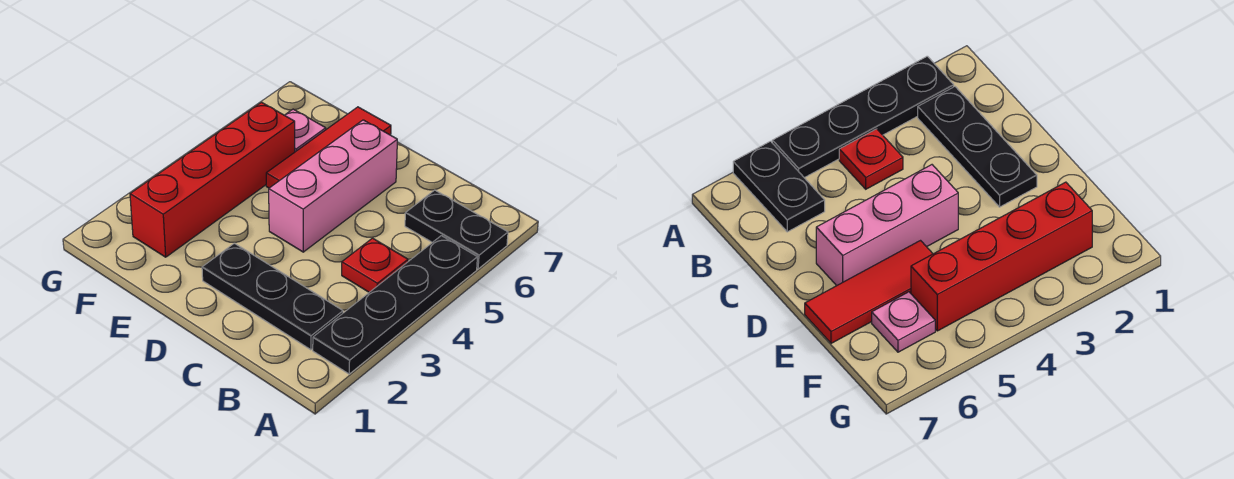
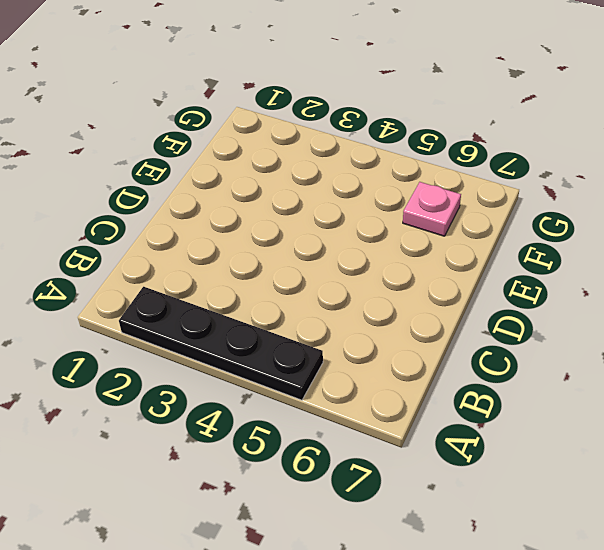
none -> black 1x2 plate [405,190,508,269]
none -> black 1x3 plate [202,243,343,350]

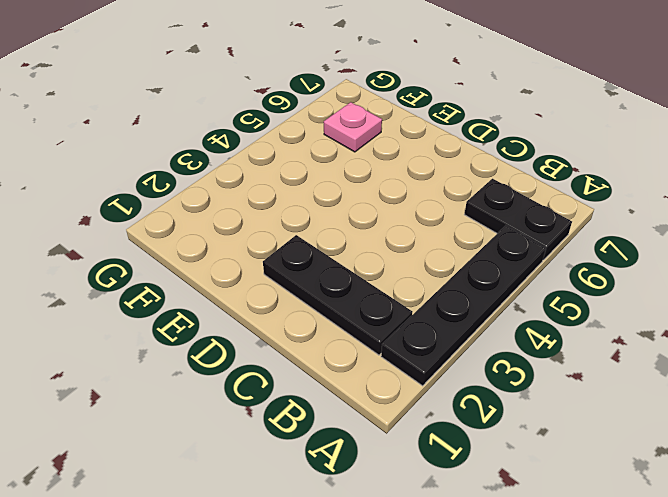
none -> red 1x1 plate [342,238,408,292]
none -> pink 1x3 brick [269,120,397,252]

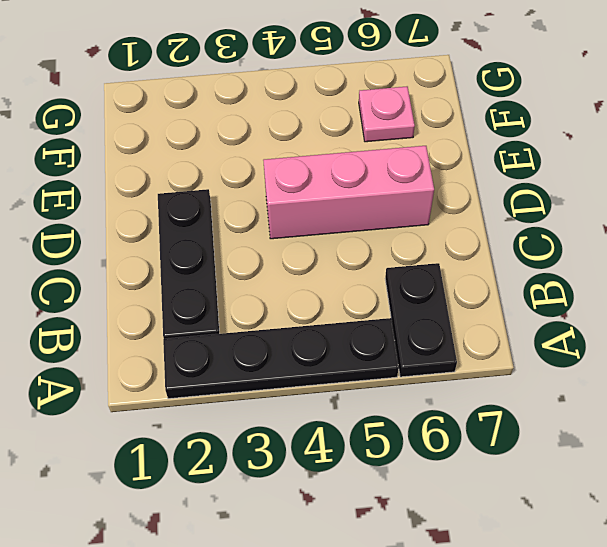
none -> red 1x1 plate [342,238,408,292]
none -> red 1x3 tile [266,107,391,188]

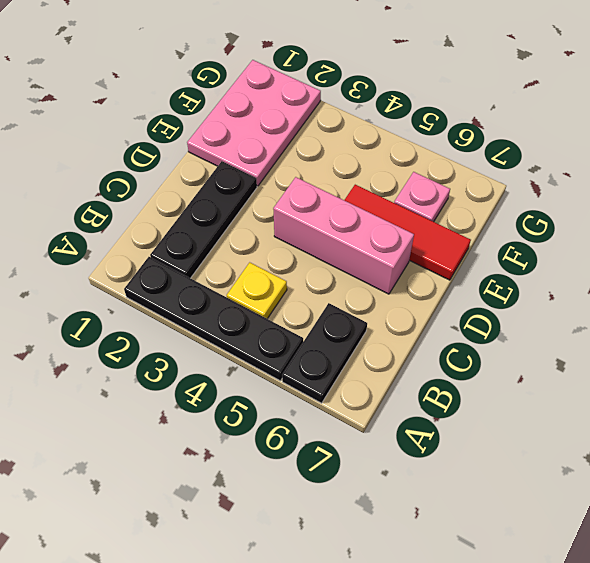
yellow 1x1 plate [227,263,287,319] -> red 1x1 plate [342,238,408,292]
pink 2x3 plate [187,60,321,186] -> red 1x4 brick [130,102,295,257]

